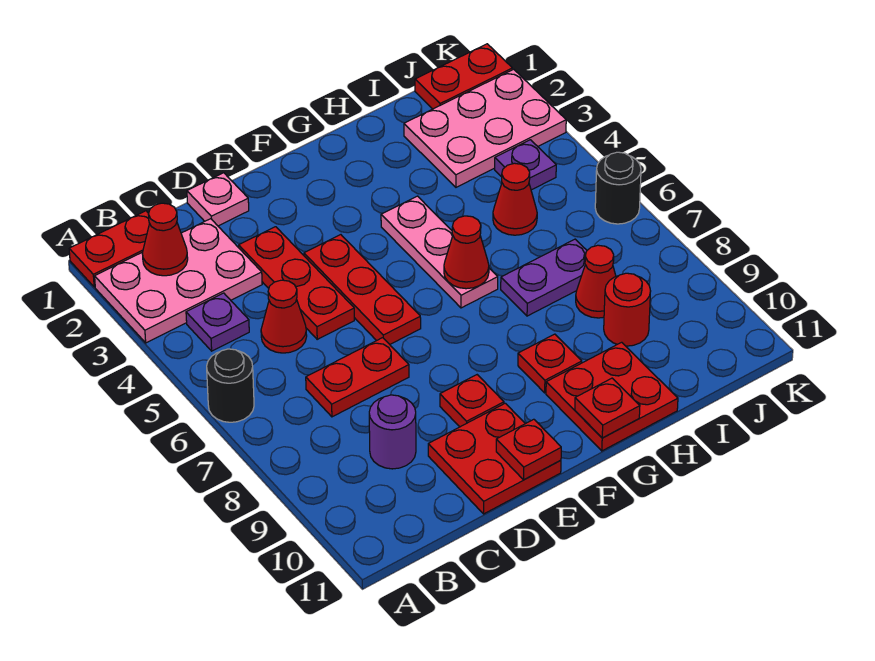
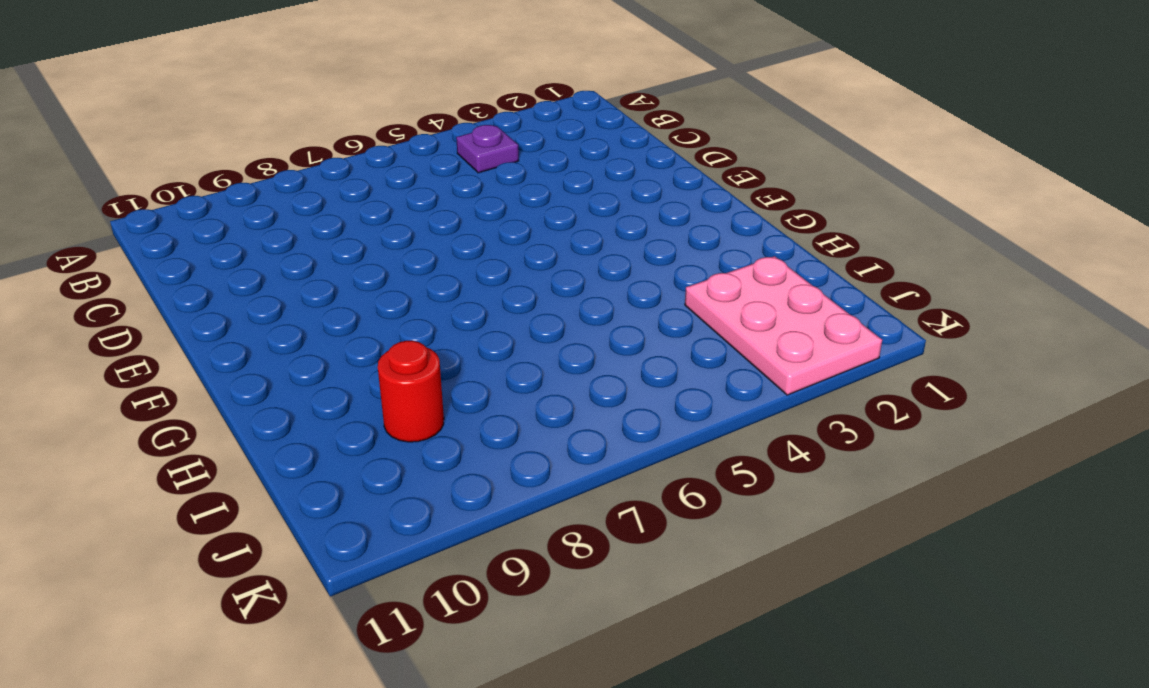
none -> red 1x2 plate [69,211,150,287]
none -> pink 2x3 plate [95,219,262,343]
none -> black 1x1 round brick [207,349,254,422]

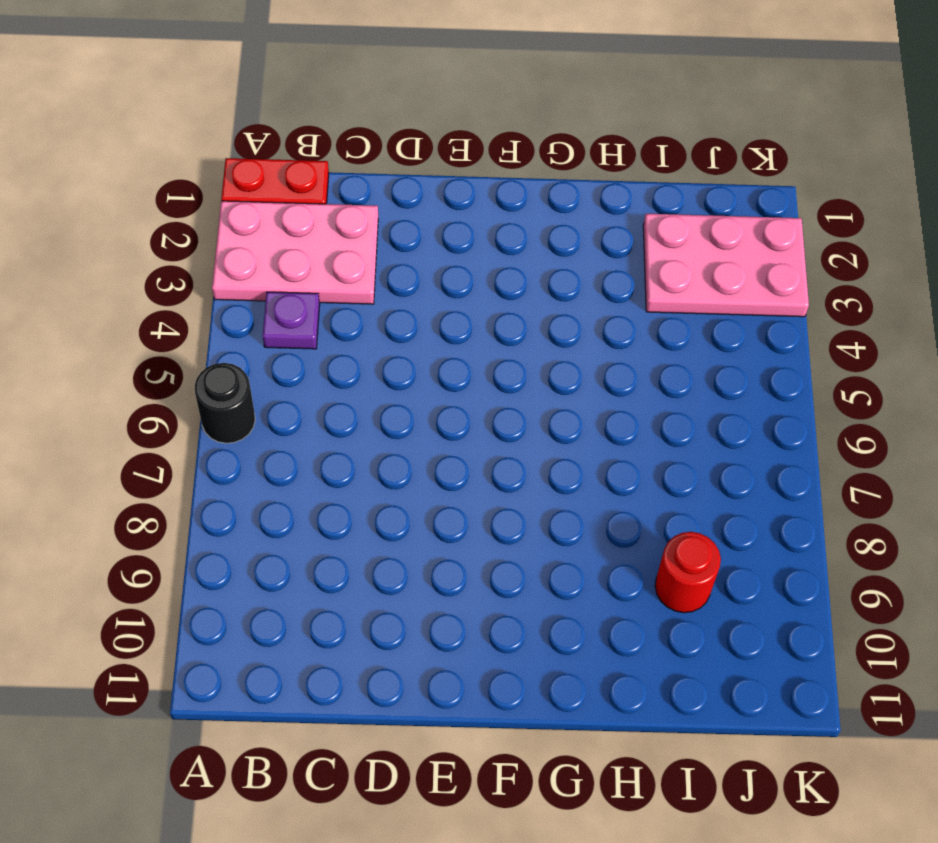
none -> red 1x1 cone [261,280,307,353]
none -> red 1x2 plate [306,338,409,417]
none -> purple 1x1 round brick [369,395,416,469]

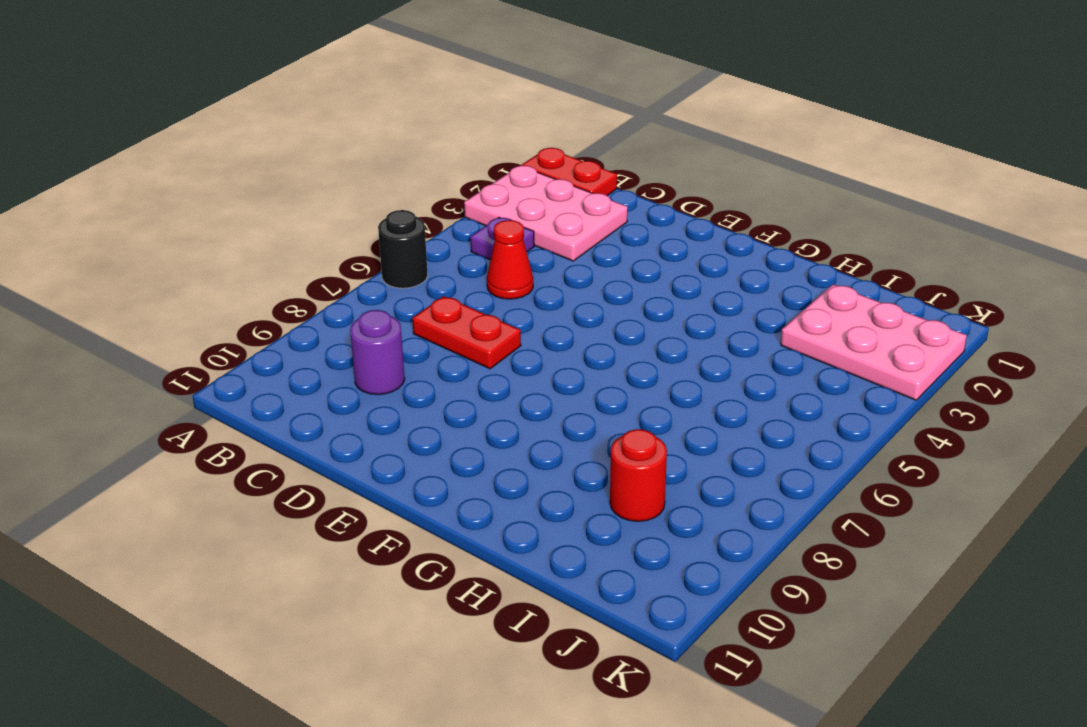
none -> pink 1x1 plate [187,173,249,226]
none -> red 1x3 plate [239,227,354,339]
none -> red 2x2 plate [428,403,561,514]

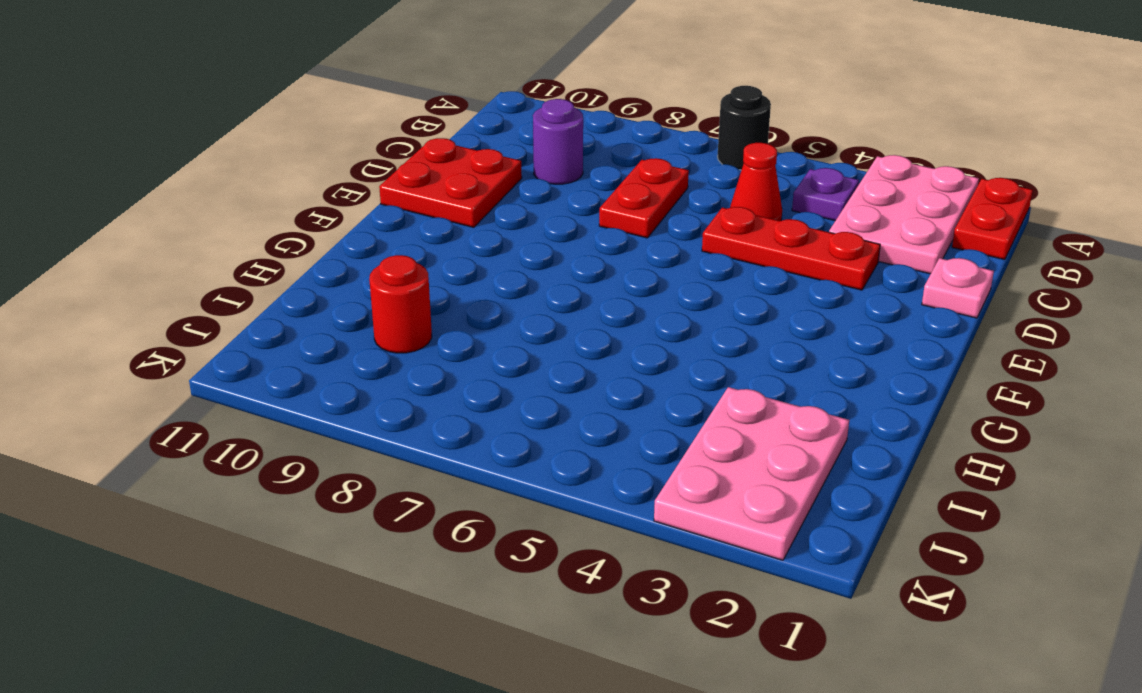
none -> red 1x3 plate [304,235,421,344]
none -> red 1x1 plate [440,375,504,427]
none -> pink 1x3 plate [381,196,498,308]

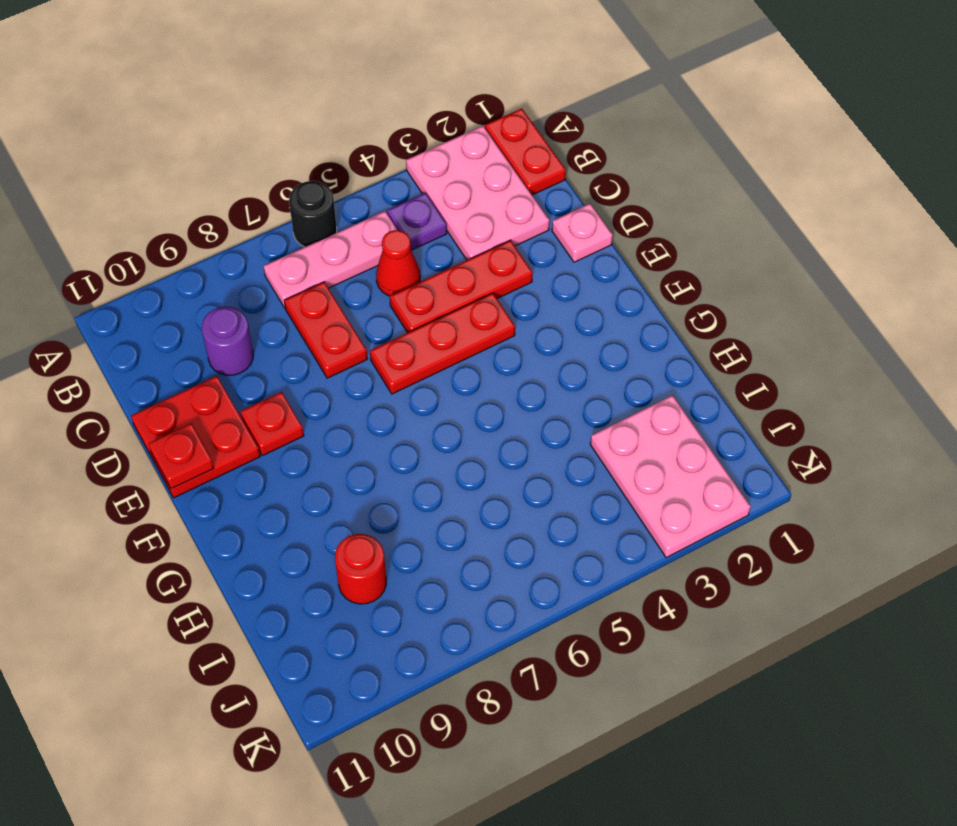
pink 1x3 plate [264,211,397,308] -> pink 1x3 plate moved to [381,196,498,308]
none -> red 1x1 plate [518,334,582,393]
none -> red 2x2 plate [546,342,678,451]
none -> purple 1x2 plate [501,239,587,316]

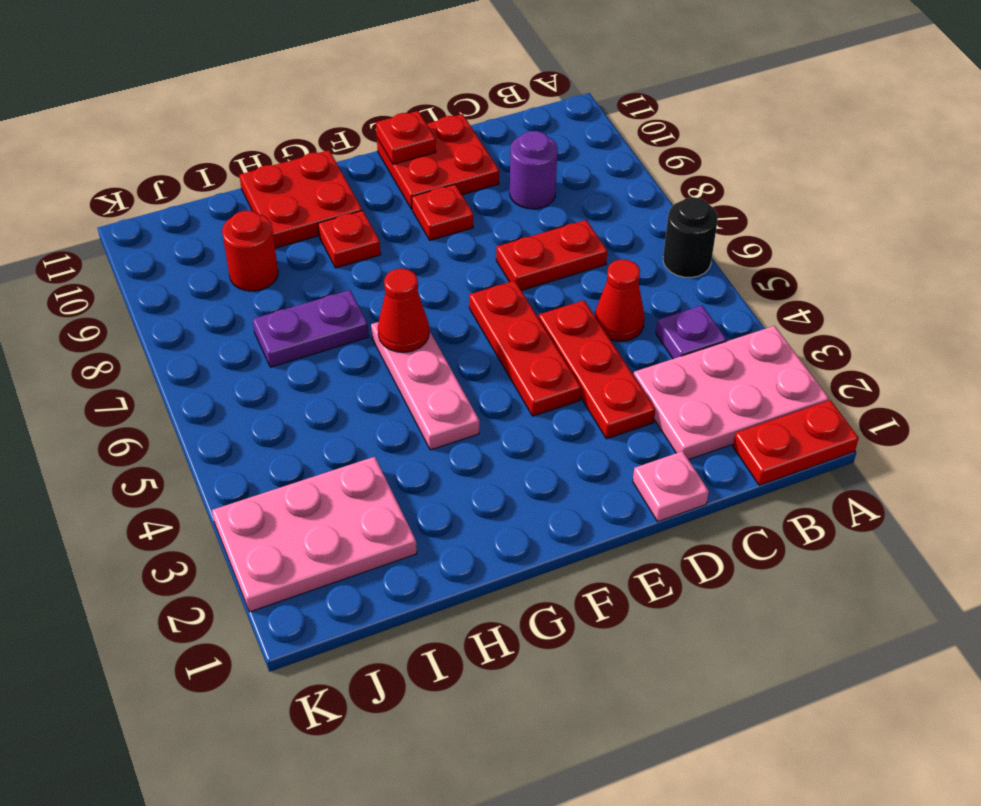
none -> red 1x1 cone [493,163,537,235]
none -> red 1x1 cone [576,245,616,318]
none -> red 1x2 plate [415,44,512,109]

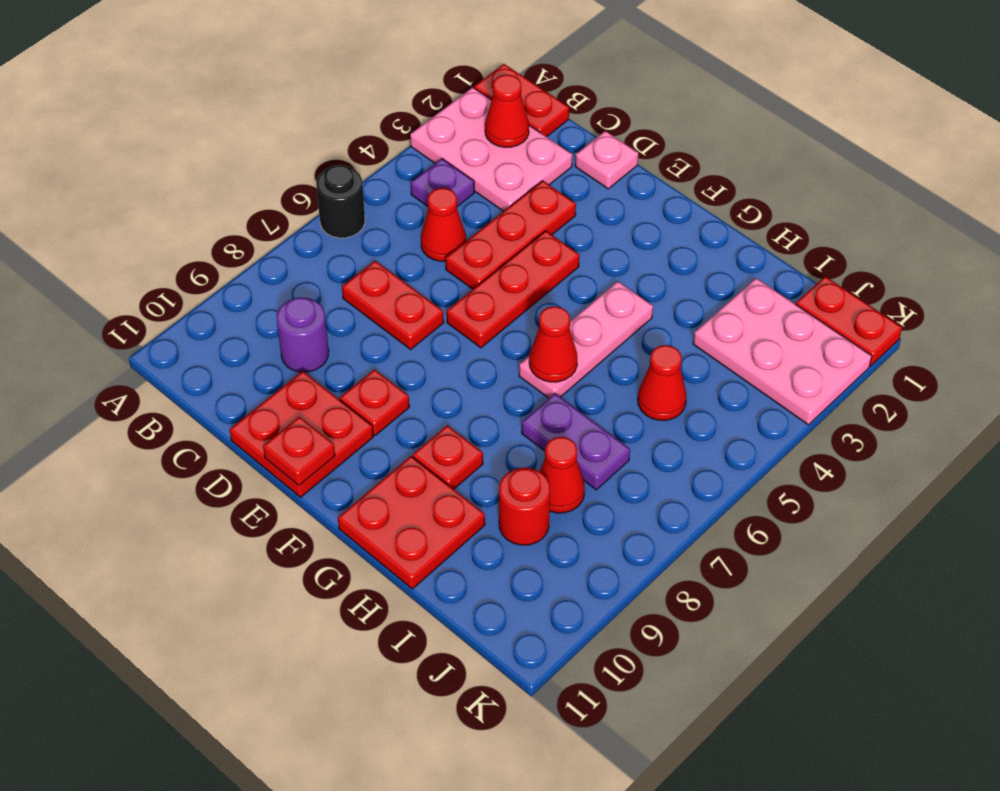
none -> purple 1x1 plate [495,140,556,190]
none -> black 1x1 round brick [595,152,641,224]
none -> red 1x1 plate [575,378,640,438]

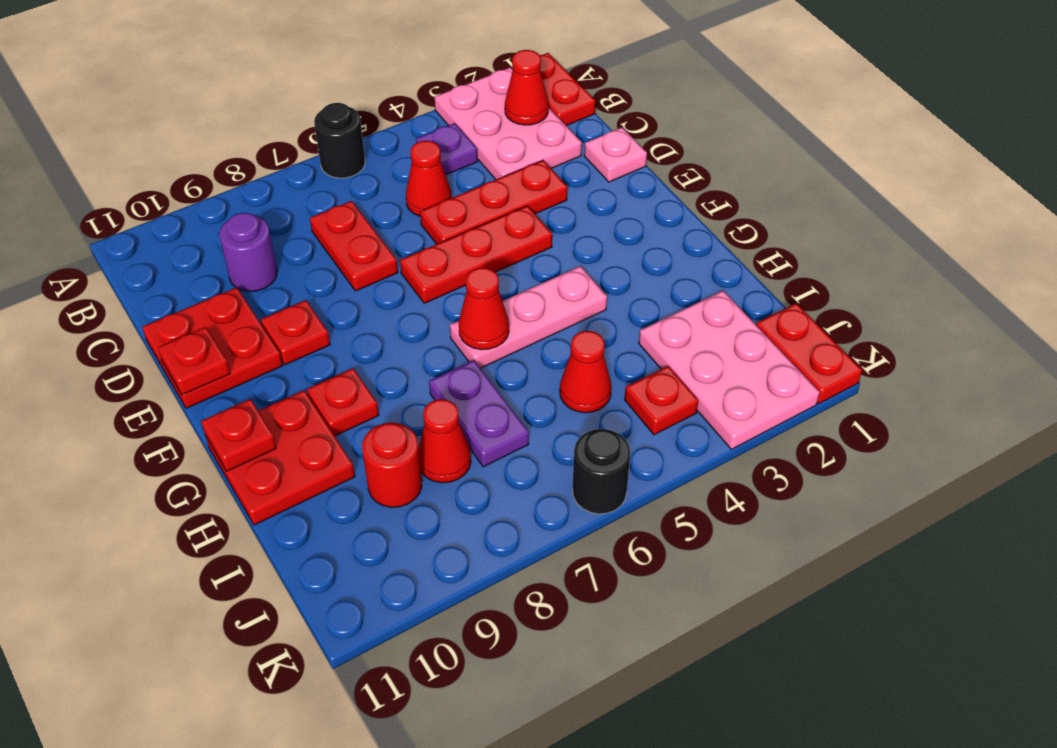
red 1x1 plate [625,366,698,435] -> purple 1x1 plate [495,140,556,190]

